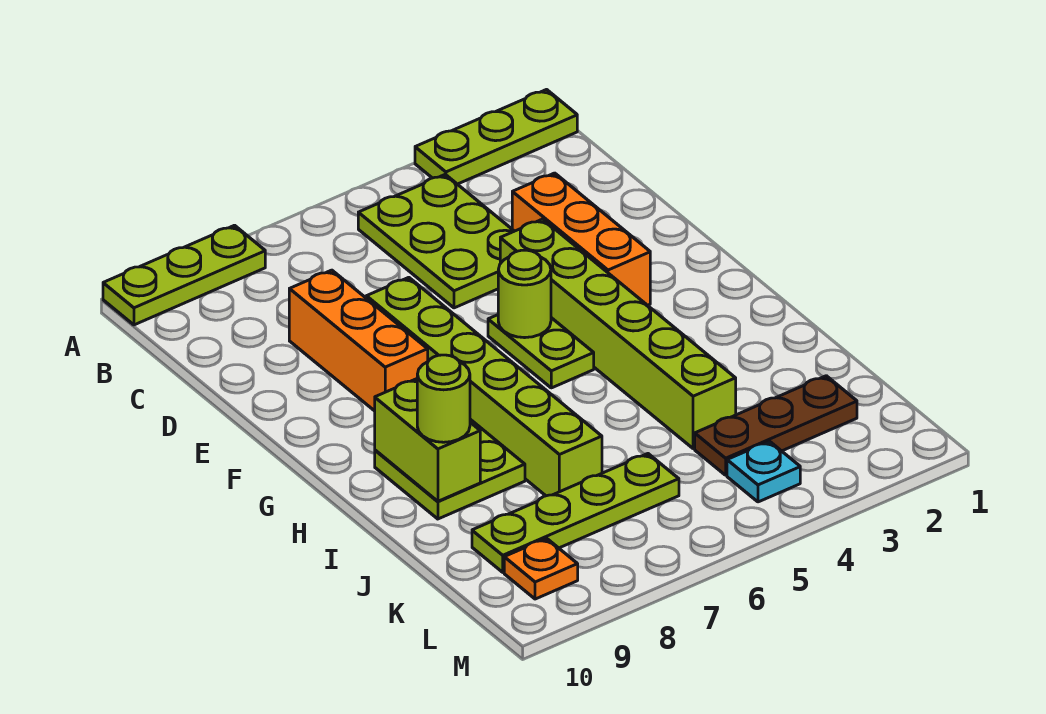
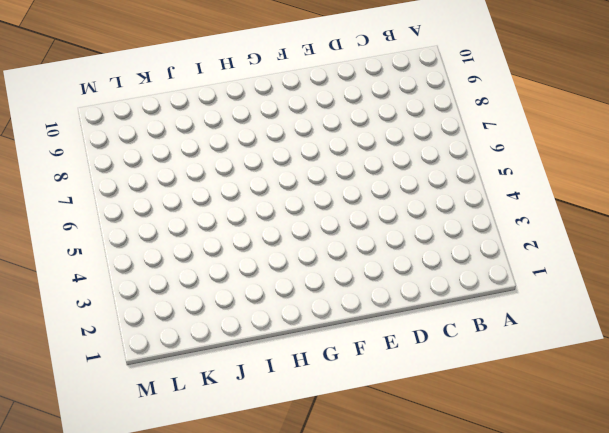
none -> lime 1x3 plate [415,90,577,184]
none -> lime 1x3 plate [103,225,265,325]
none -> lime 2x3 plate [358,174,514,308]

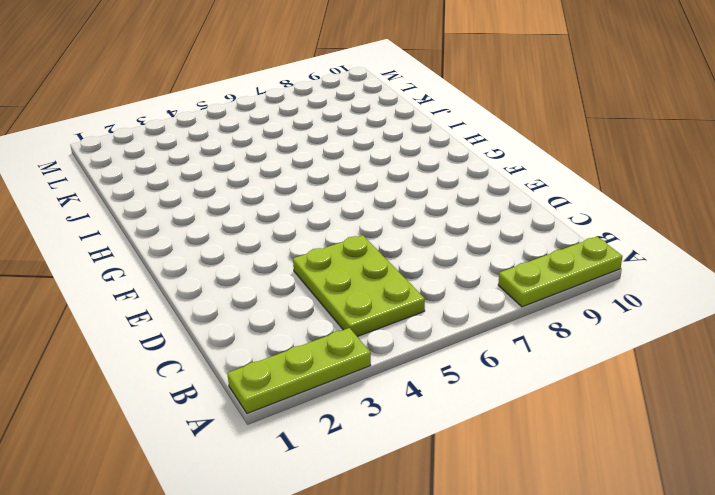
none -> orange 1x3 brick [512,173,650,305]
none -> orange 1x3 brick [289,270,428,411]
none -> lime 1x6 brick [500,219,736,449]

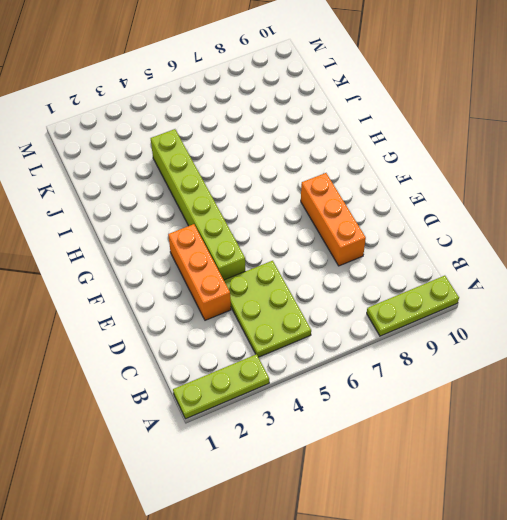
none -> lime 1x6 brick [366,277,602,496]
none -> lime 1x2 plate [488,315,594,388]
none -> lime 2x2 plate [375,419,525,519]

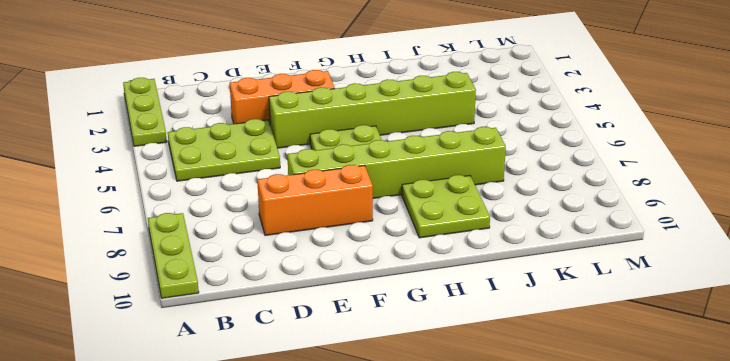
none -> brown 1x3 plate [695,376,857,475]
none -> lime 1x4 plate [472,454,679,572]
none -> cyan 1x1 plate [727,441,800,502]

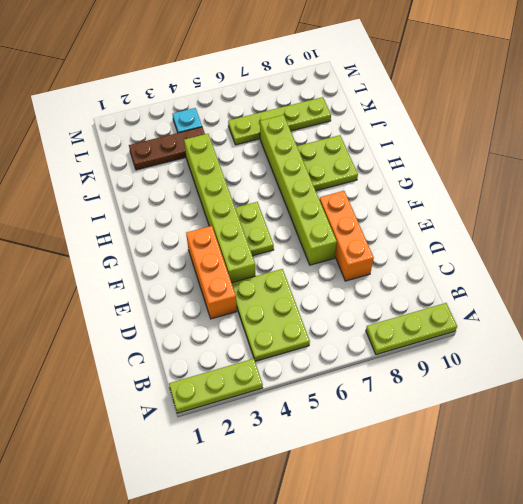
none -> orange 1x1 plate [504,538,578,599]
none -> lime 1x1 round brick [498,250,551,338]
none -> lime 1x2 brick [375,379,480,501]

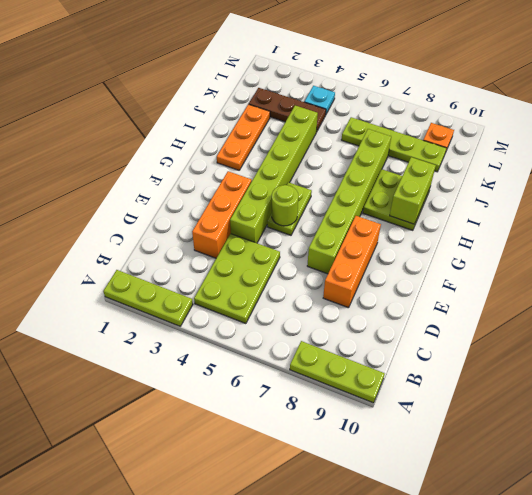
orange 1x3 plate [217,104,270,170] -> none
none -> lime 1x1 round brick [417,355,470,442]

